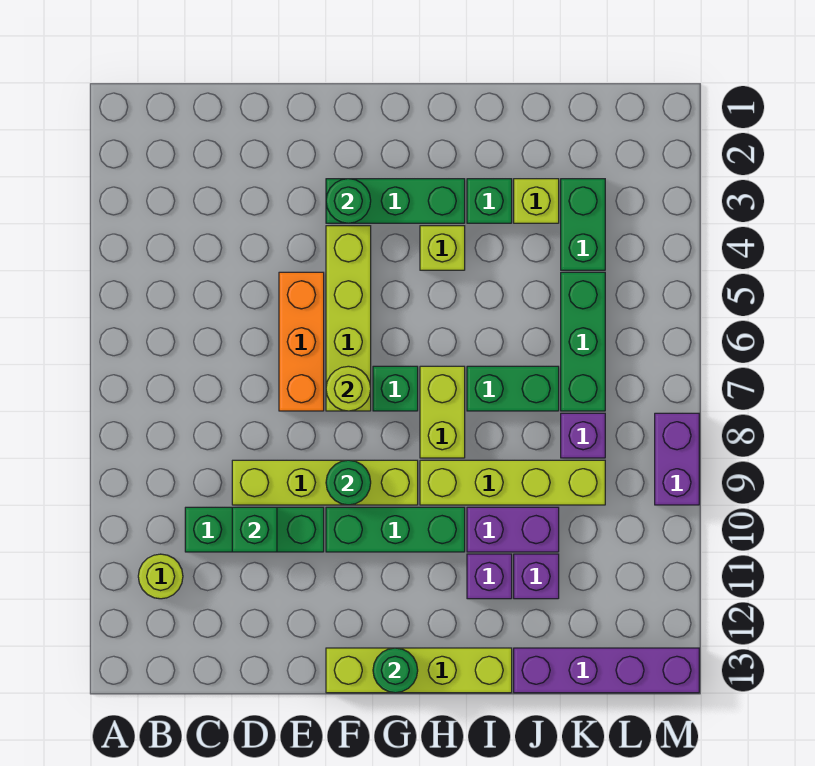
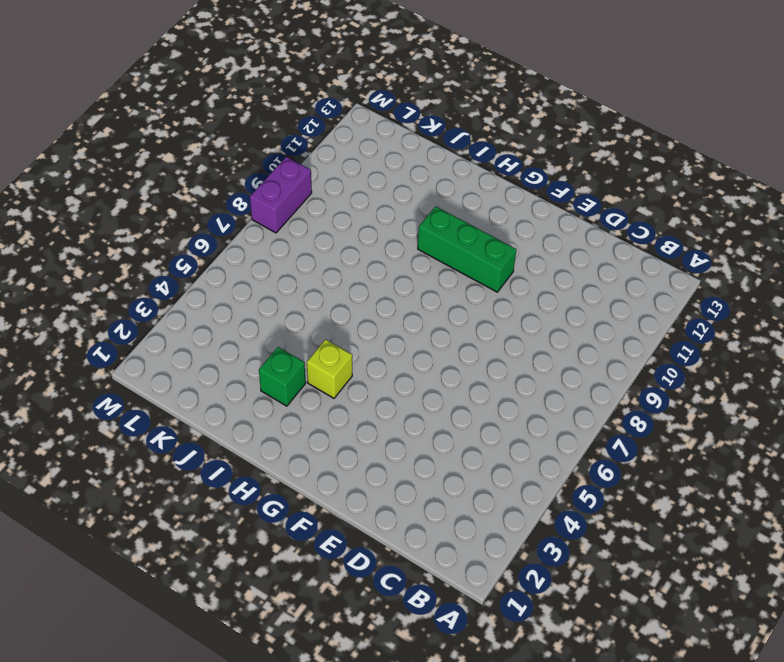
none -> lime 1x1 round brick [138,554,183,599]
none -> green 1x3 brick [185,507,324,552]
none -> lime 1x4 brick [232,460,418,505]

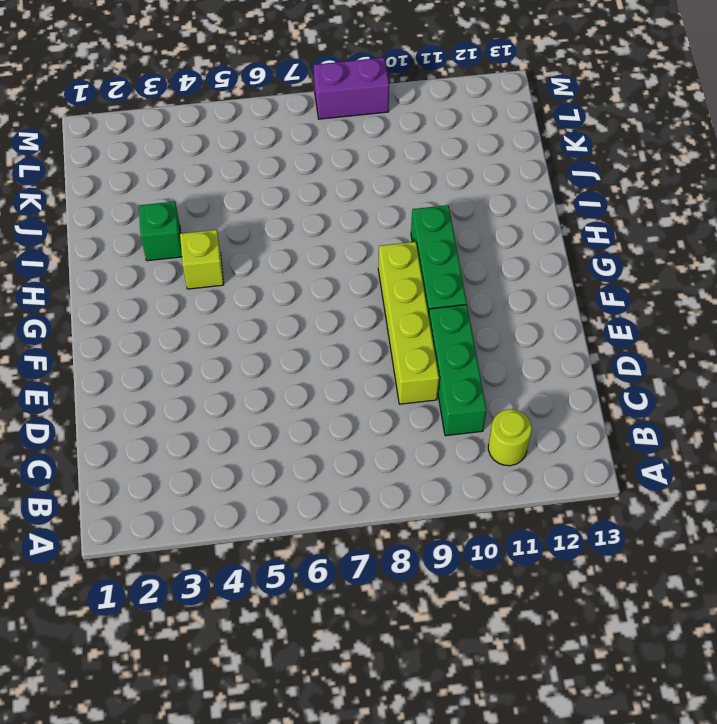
none -> orange 1x3 brick [279,272,324,411]
none -> green 1x3 brick [326,179,465,223]
none -> lime 1x4 brick [326,226,371,411]

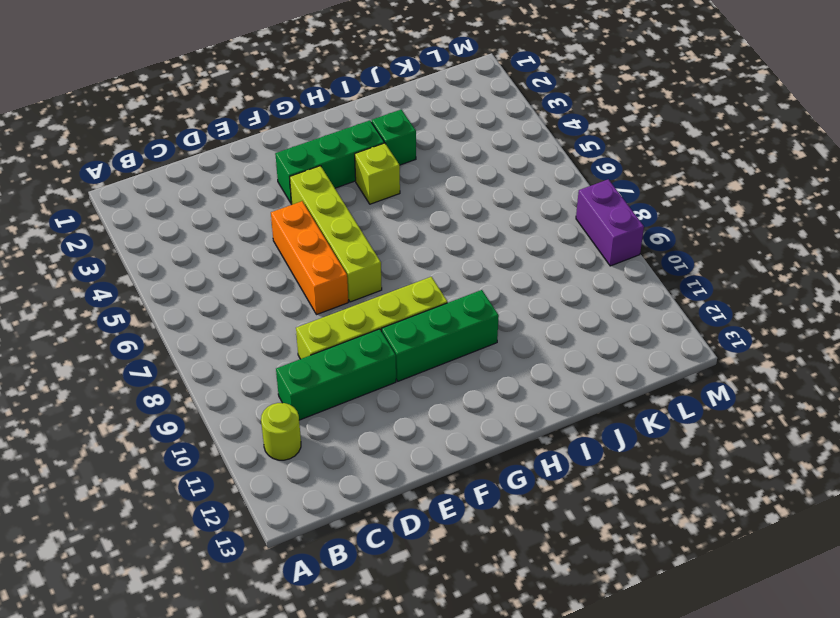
none -> lime 1x4 brick [326,648,512,693]
none -> green 1x1 brick [373,366,418,411]
none -> lime 1x2 brick [420,366,465,458]

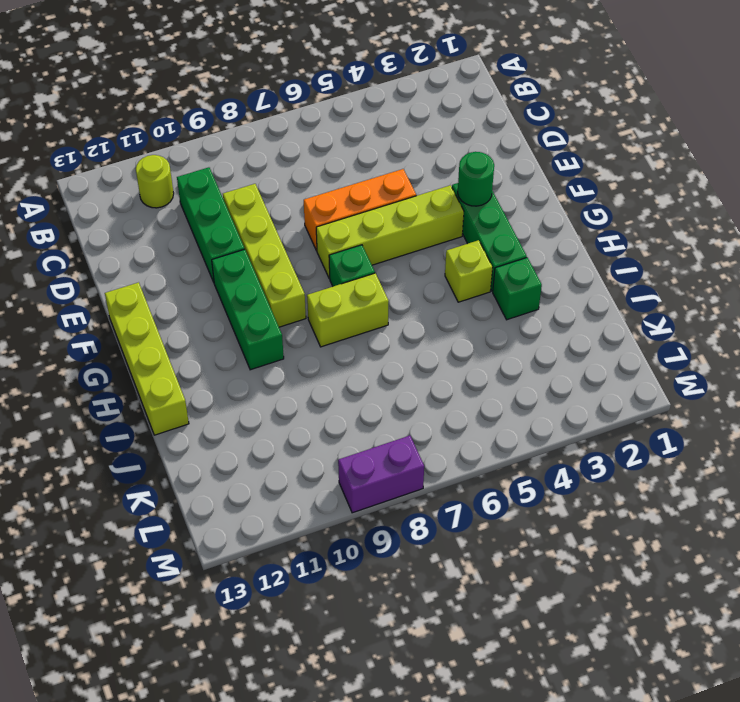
none -> lime 1x4 brick [420,460,605,505]
none -> green 1x2 brick [467,366,559,411]
none -> purple 1x2 brick [467,507,559,552]

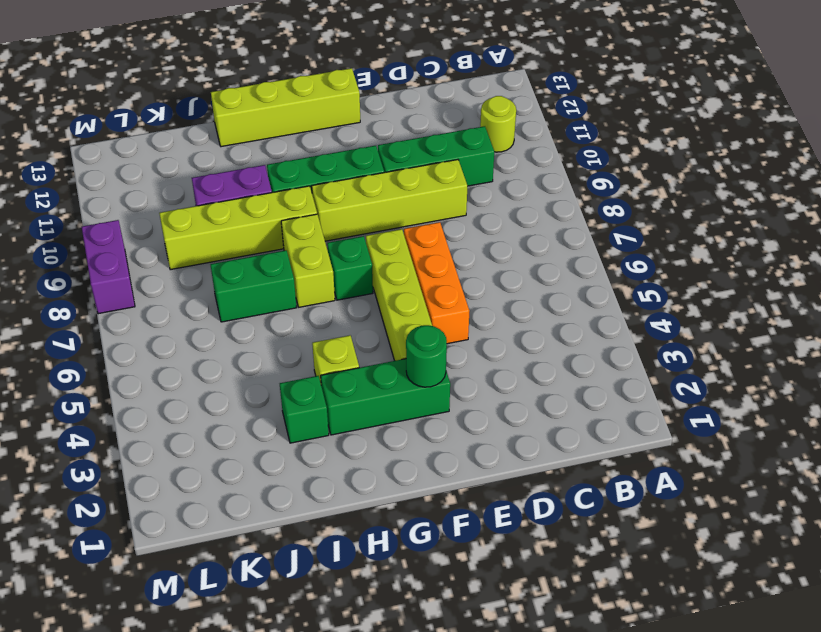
none -> purple 1x1 brick [467,554,512,599]
none -> lime 1x1 brick [514,179,559,223]
none -> purple 1x1 brick [514,554,559,599]

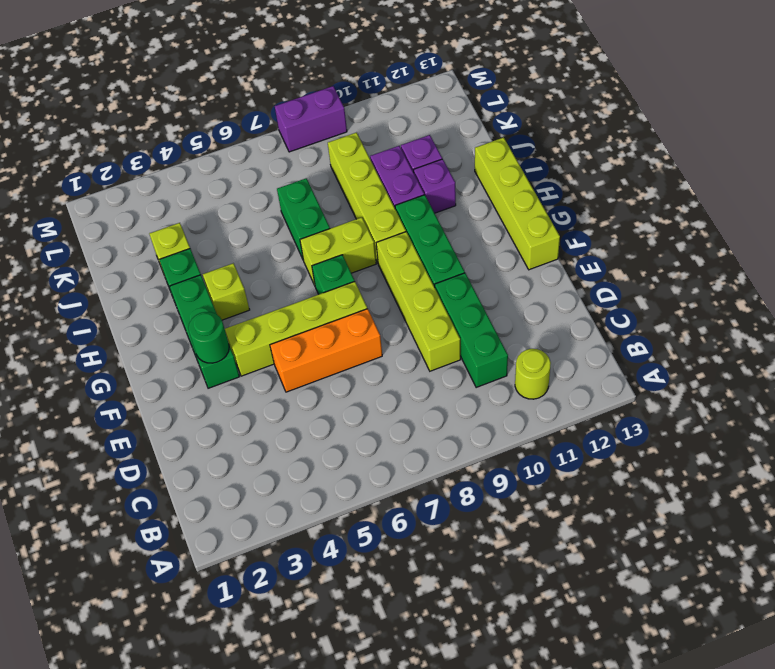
none -> purple 1x4 brick [514,648,699,693]
none -> green 1x2 brick [561,179,605,270]
none -> green 1x3 brick [561,272,605,411]

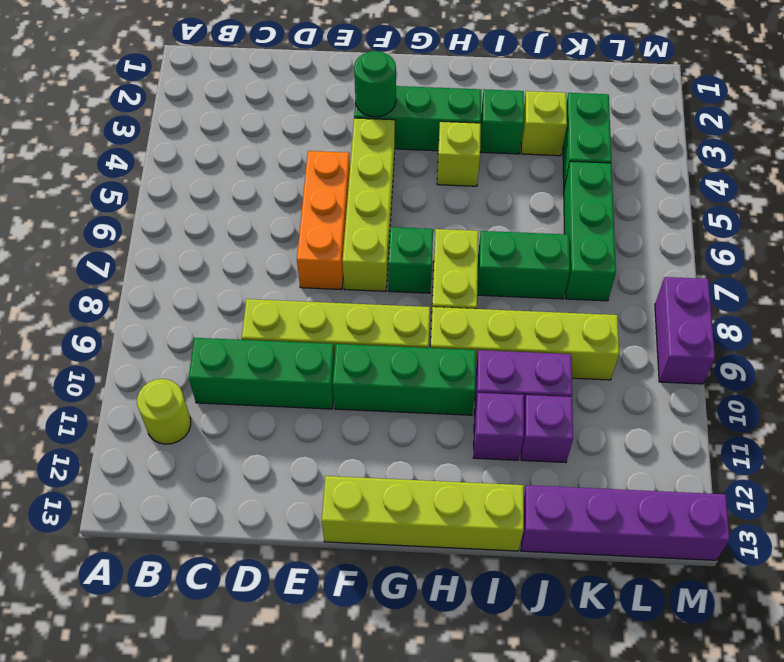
none -> purple 1x1 brick [561,413,605,458]
none -> green 1x1 brick [232,507,277,552]
none -> lime 1x1 round brick [326,366,371,411]

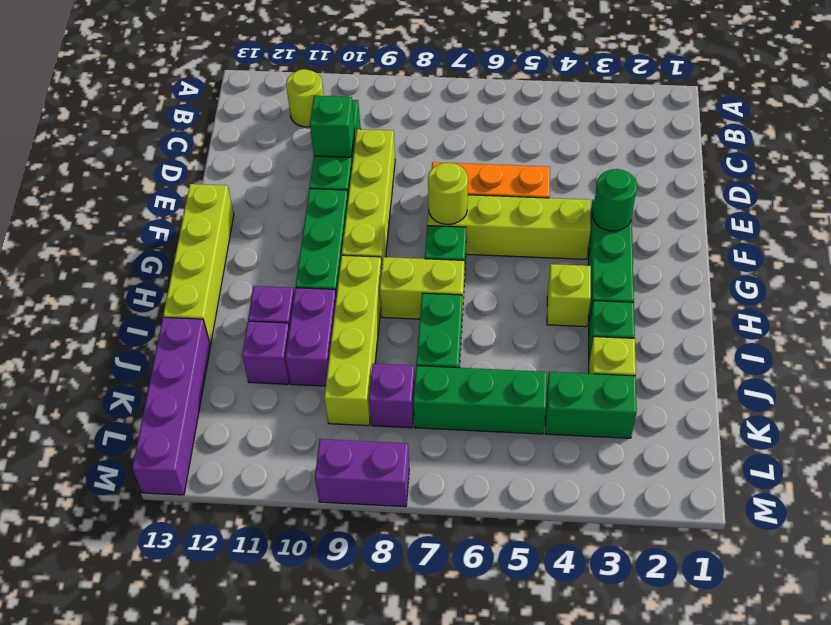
none -> green 1x1 round brick [326,460,371,505]
none -> green 1x1 round brick [373,648,418,693]

